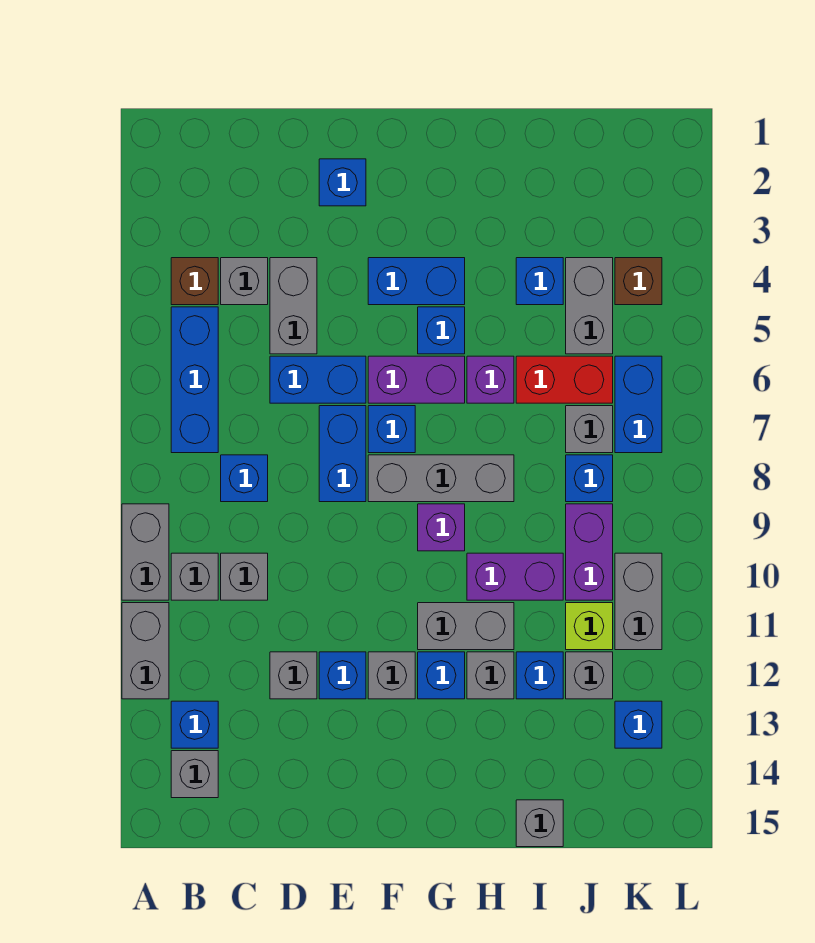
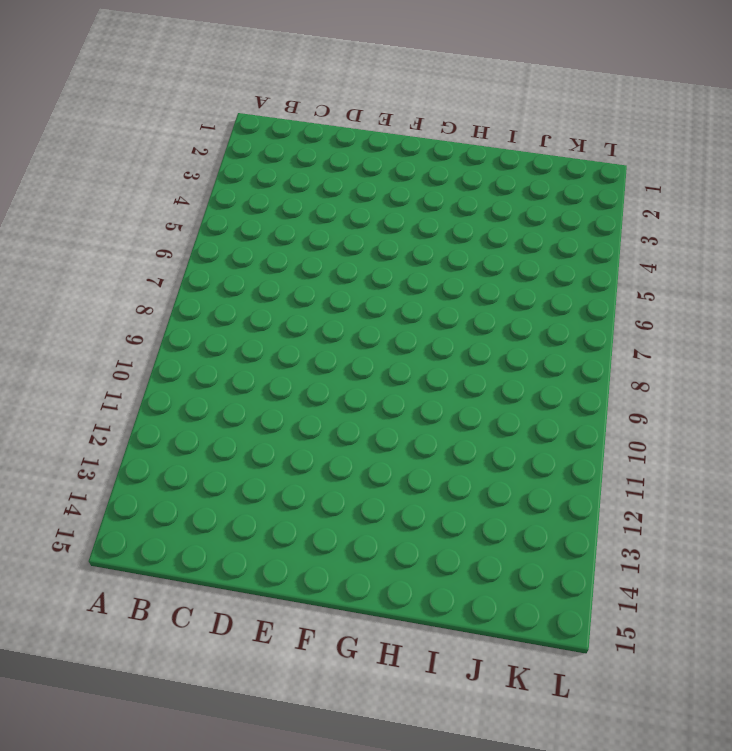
none -> grey 1x2 brick [122,504,169,600]
none -> grey 1x2 brick [122,603,169,699]
none -> brown 1x1 brick [171,258,218,305]
none -> blue 1x3 brick [171,307,218,453]

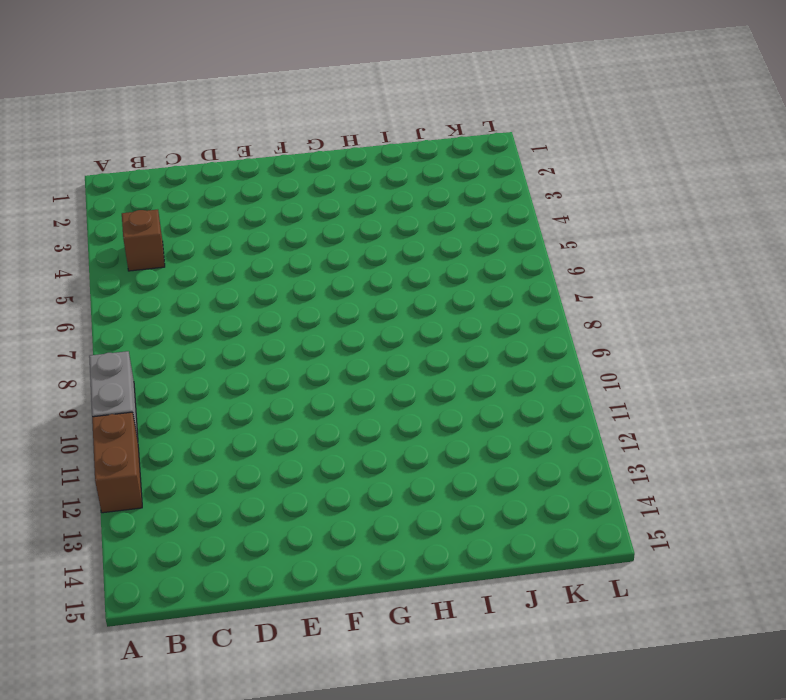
brown 1x2 brick [92,412,142,513] -> grey 1x2 brick [122,603,169,699]
none -> blue 1x3 brick [171,307,218,453]
none -> grey 1x1 brick [171,553,218,600]
none -> blue 1x1 brick [171,701,218,748]
none -> grey 1x1 brick [171,751,218,798]

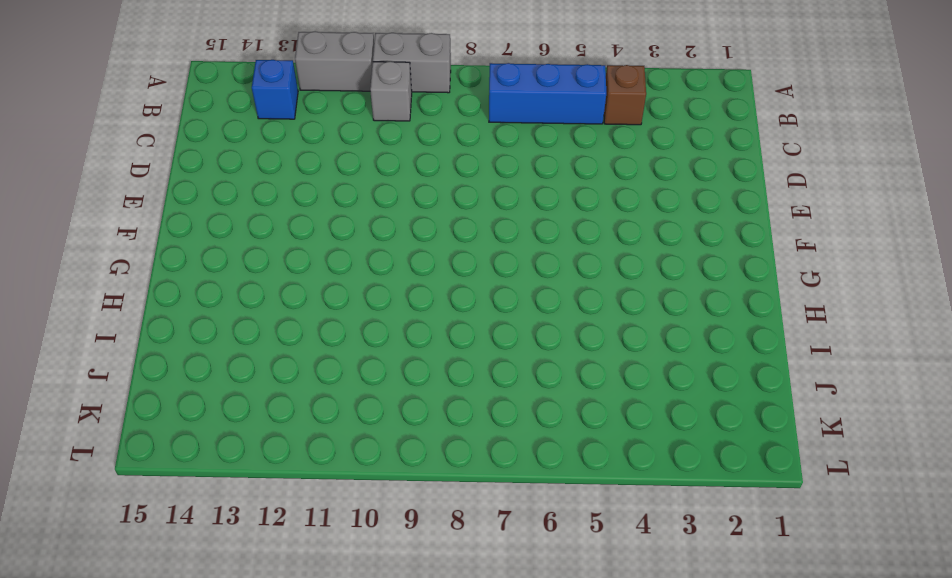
none -> grey 1x1 brick [171,751,218,798]
none -> grey 1x1 brick [221,258,268,305]
none -> blue 1x1 brick [221,455,268,502]
none -> grey 1x1 brick [221,553,268,600]

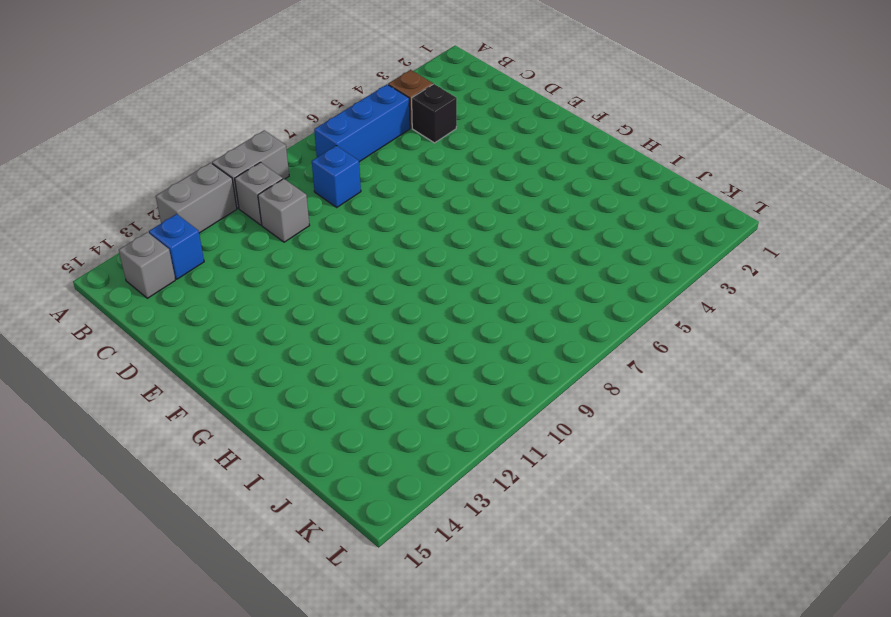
black 1x1 brick [412,84,457,143] -> grey 1x1 brick [221,258,268,305]
none -> grey 1x2 brick [270,258,317,354]
none -> blue 1x2 brick [270,356,366,403]
none -> grey 1x1 brick [270,652,317,699]
none -> blue 1x1 brick [319,159,366,206]

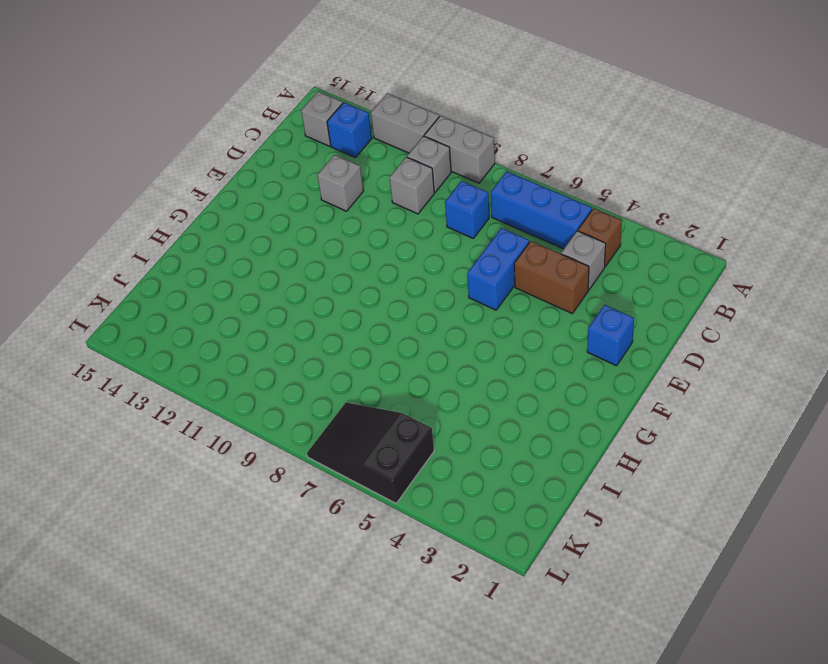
brown 1x2 brick [514,241,589,313] -> grey 1x2 brick [270,258,317,354]
black 2x3 slope [307,402,434,503] -> blue 1x2 brick [615,356,662,453]
none -> blue 1x2 brick [319,406,366,502]
none -> blue 1x1 brick [319,652,366,699]
none -> blue 1x2 brick [368,258,465,305]
none -> purple 1x2 brick [368,356,465,403]

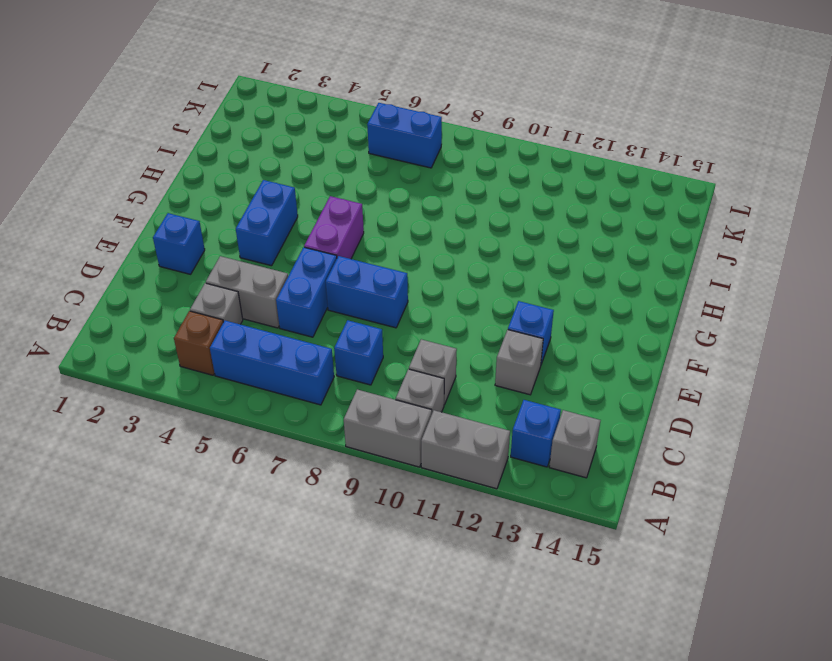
none -> blue 1x1 brick [368,406,415,453]
none -> grey 1x3 brick [368,455,514,502]
none -> grey 1x1 brick [368,652,415,699]
none -> blue 1x1 brick [418,307,465,354]

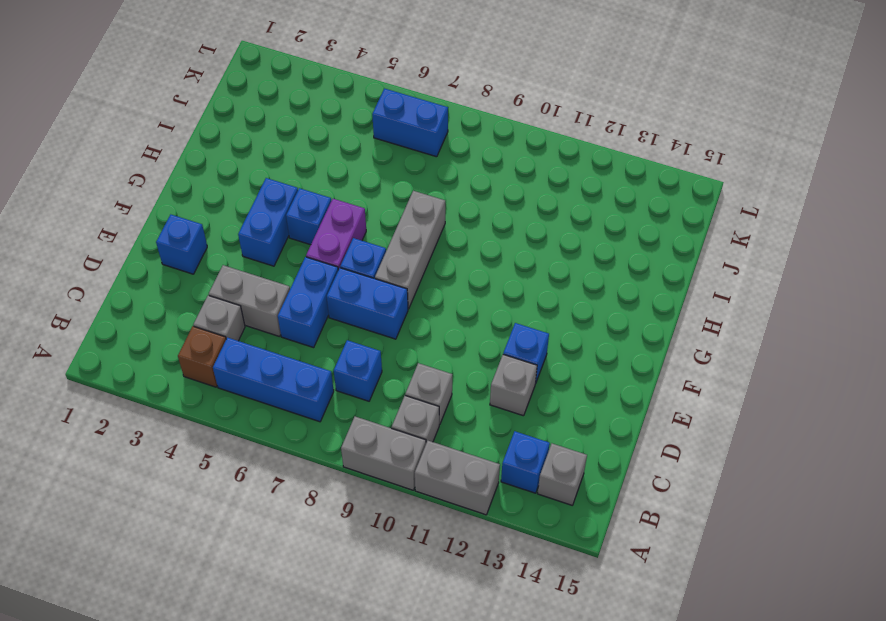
none -> grey 1x1 brick [368,652,415,699]
none -> purple 1x1 brick [418,504,465,551]
none -> grey 1x2 brick [418,603,514,650]
none -> blue 1x1 brick [418,652,465,699]

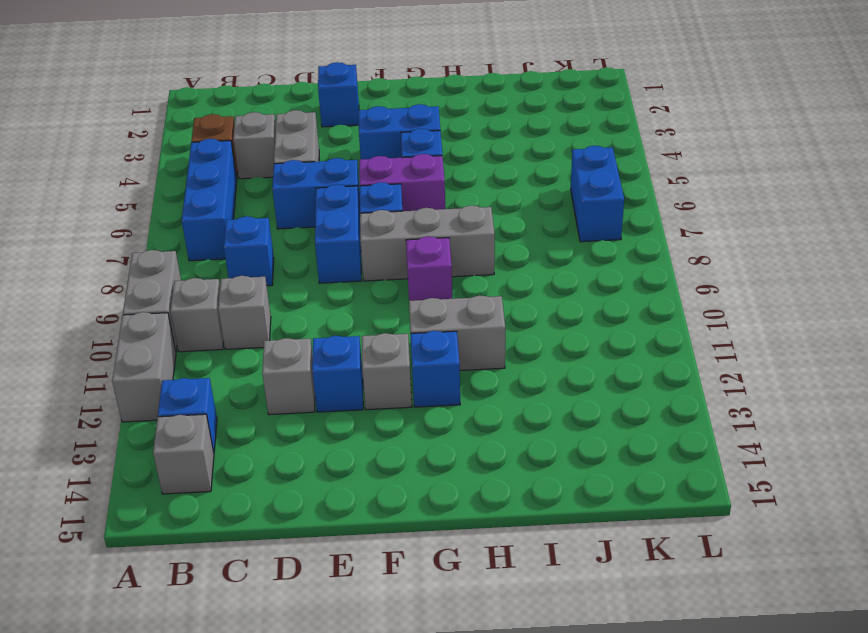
none -> purple 1x1 brick [467,356,514,403]
none -> purple 1x2 brick [467,553,563,600]
none -> grey 1x1 brick [467,652,514,699]
none -> blue 1x1 brick [516,258,563,305]

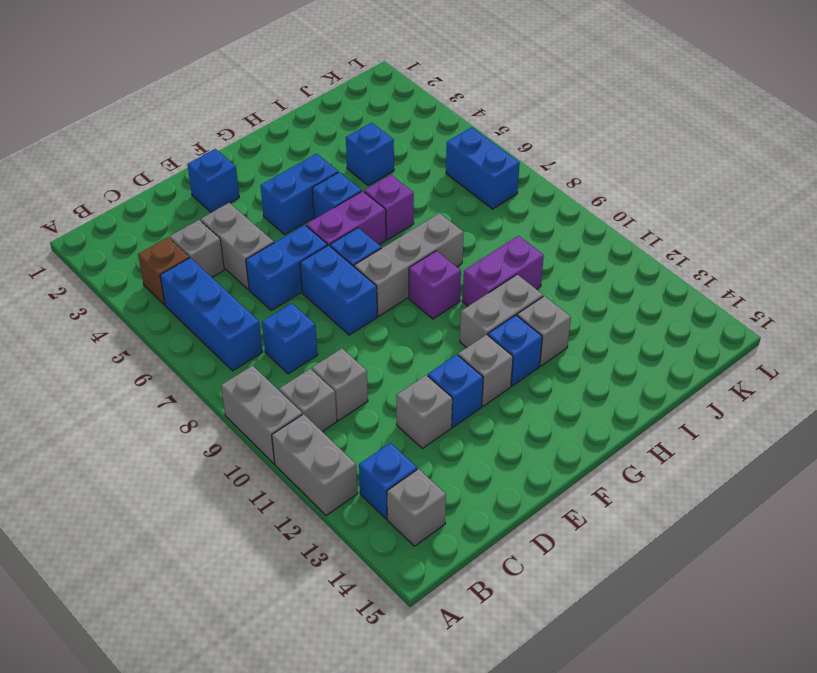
none -> red 1x2 brick [516,356,613,403]
none -> blue 1x1 brick [516,652,563,699]
none -> grey 1x1 brick [516,800,563,847]
none -> grey 1x2 brick [566,258,613,354]

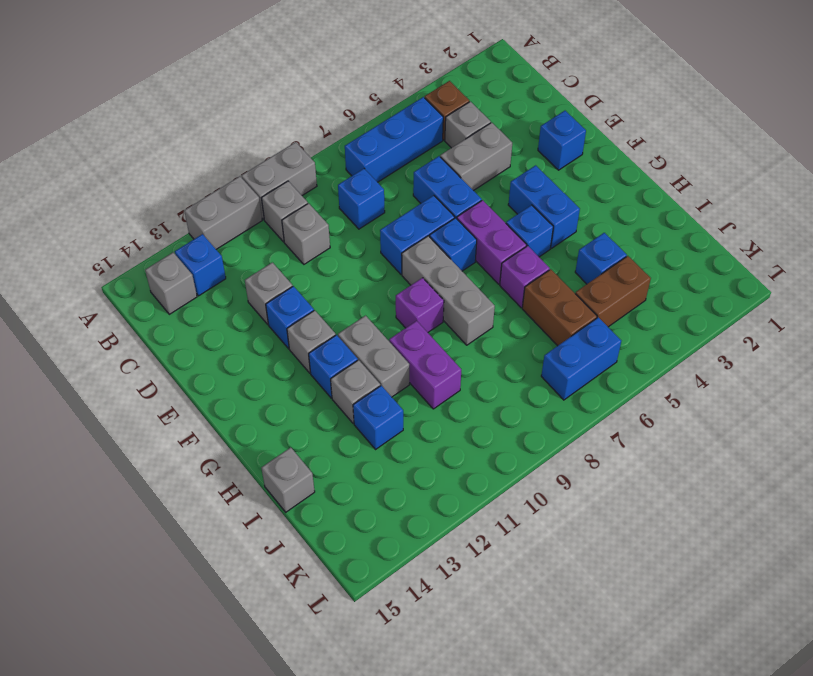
brown 1x2 brick [522,269,597,346] -> red 1x2 brick [516,356,613,403]
brown 1x2 brick [575,256,651,327] -> grey 1x2 brick [566,258,613,354]
none -> grey 1x1 brick [566,406,613,453]
none -> blue 1x1 brick [566,455,613,502]
none -> purple 1x2 brick [566,504,613,600]
none -> lime 1x1 brick [566,603,613,650]

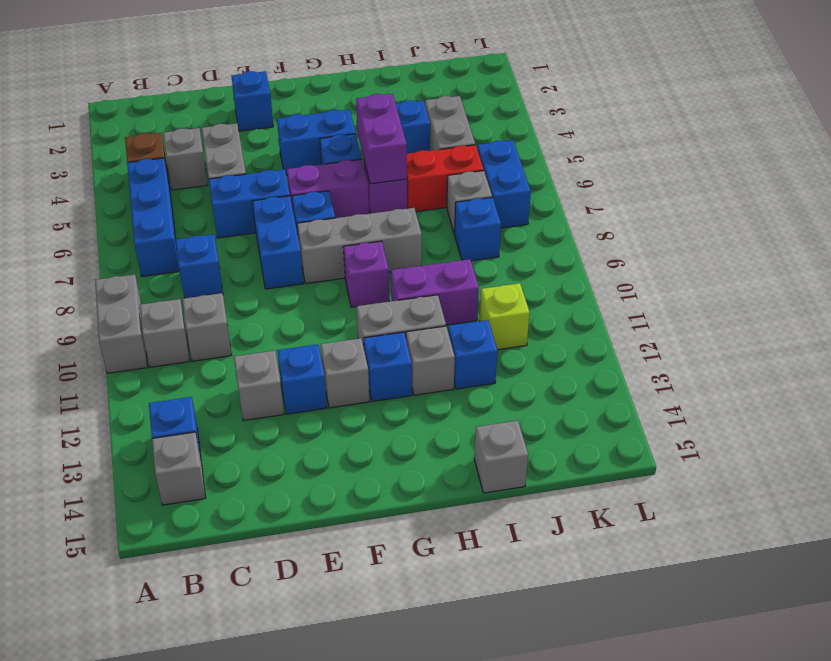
purple 1x2 brick [356,94,407,184] -> purple 1x2 brick moved to [566,504,613,600]
none -> grey 1x2 brick [122,603,169,699]
none -> grey 1x1 brick [566,652,613,699]
none -> brown 1x1 brick [615,258,662,305]
none -> grey 1x2 brick [615,553,662,650]

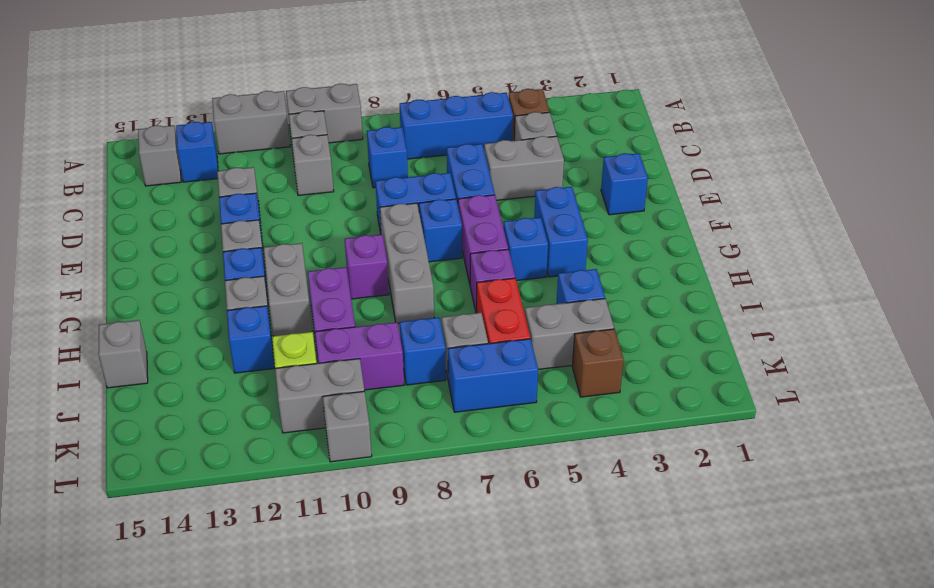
grey 1x1 brick [323,391,372,462] -> grey 1x1 brick moved to [566,652,613,699]
none -> blue 1x1 brick [615,701,662,748]

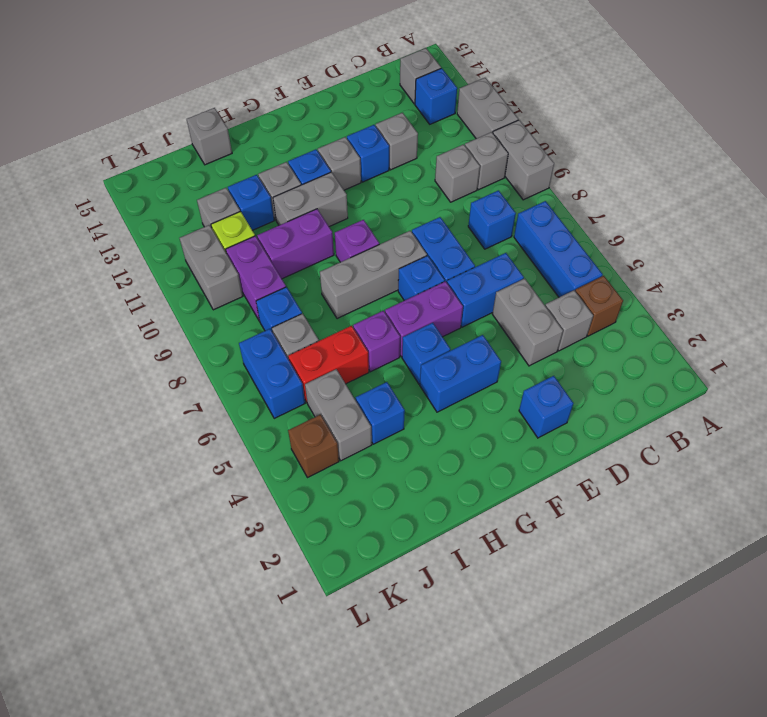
none -> blue 1x1 brick [615,701,662,748]

